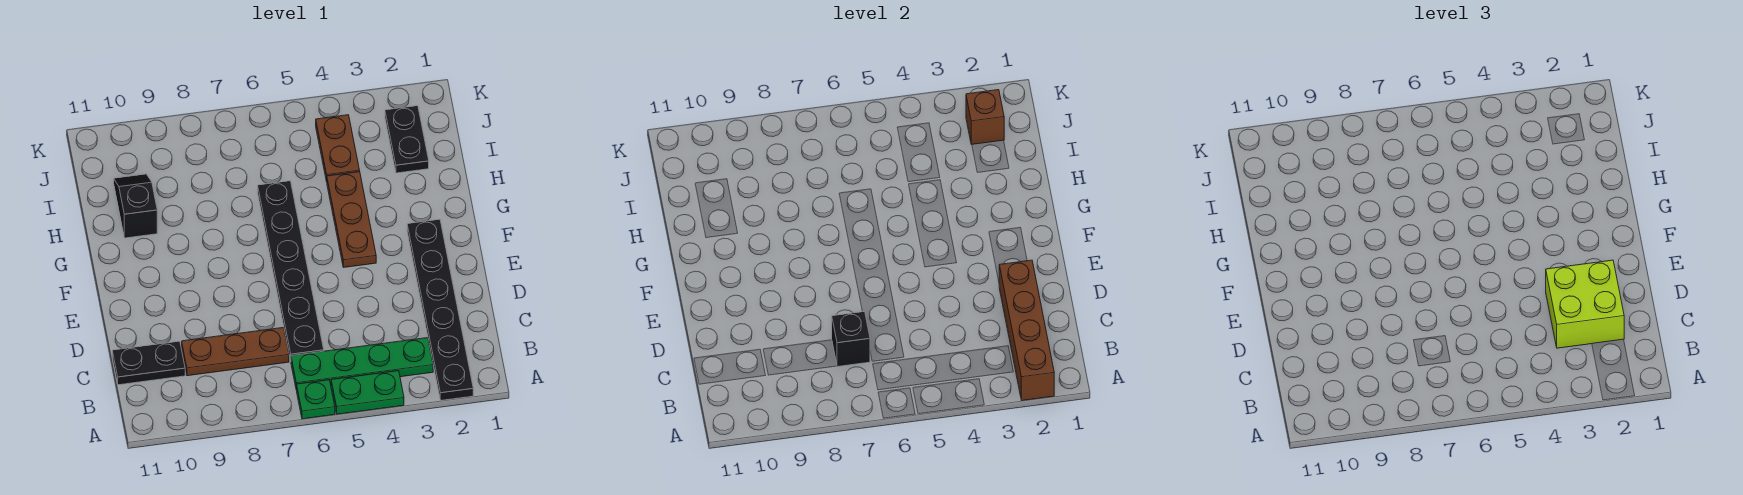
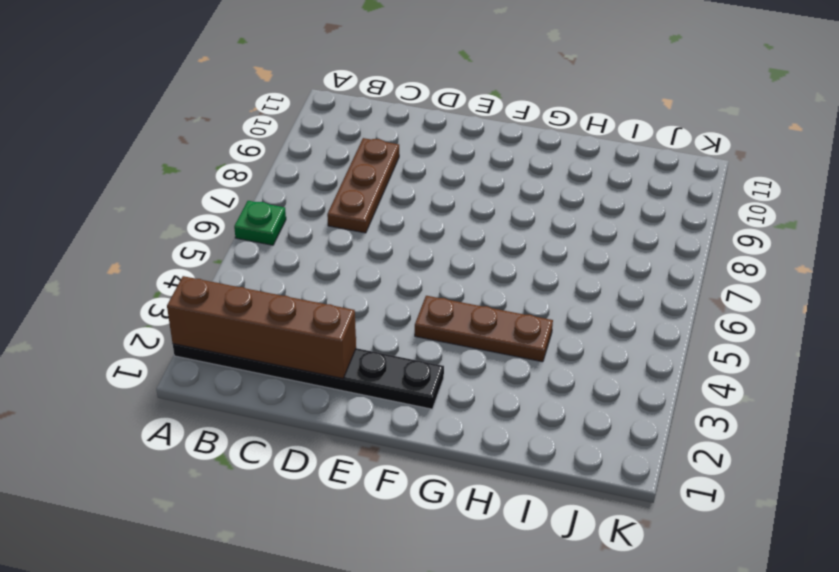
none -> green 1x2 plate [331,371,404,414]
none -> green 1x4 plate [291,338,433,390]
none -> black 1x6 plate [258,181,324,360]

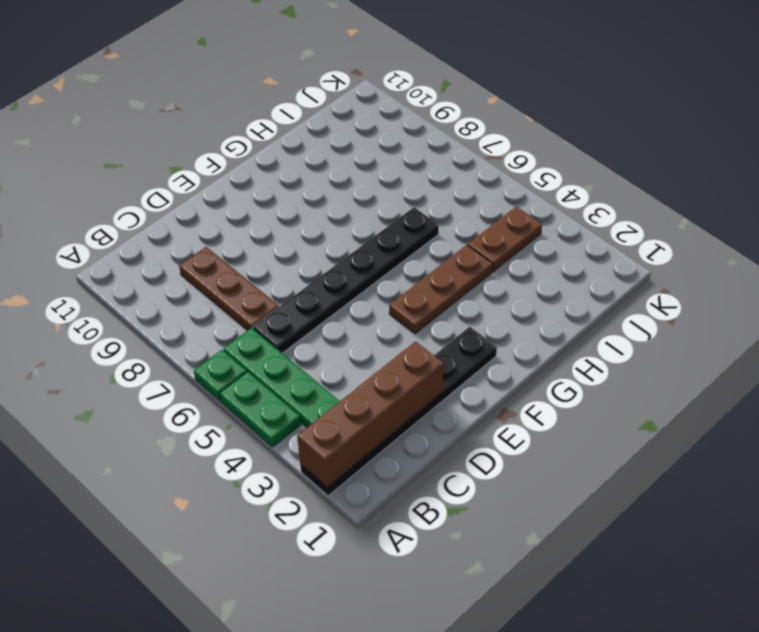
none -> black 1x2 plate [112,341,185,385]
none -> black 1x2 slope [114,174,157,238]
none -> black 1x2 plate [385,106,429,173]

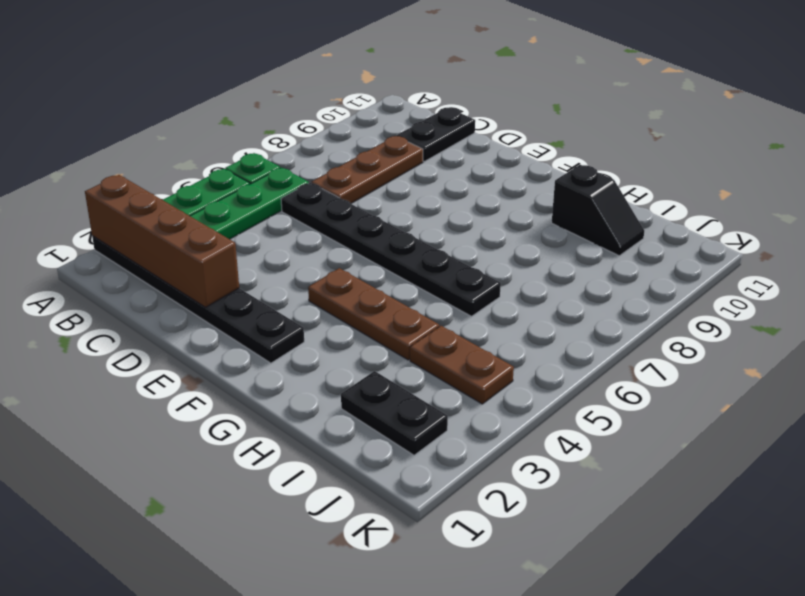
none -> black 1x1 brick [832,312,870,367]
none -> brown 1x1 brick [966,90,1004,144]
none -> lime 2x2 brick [1546,260,1624,348]

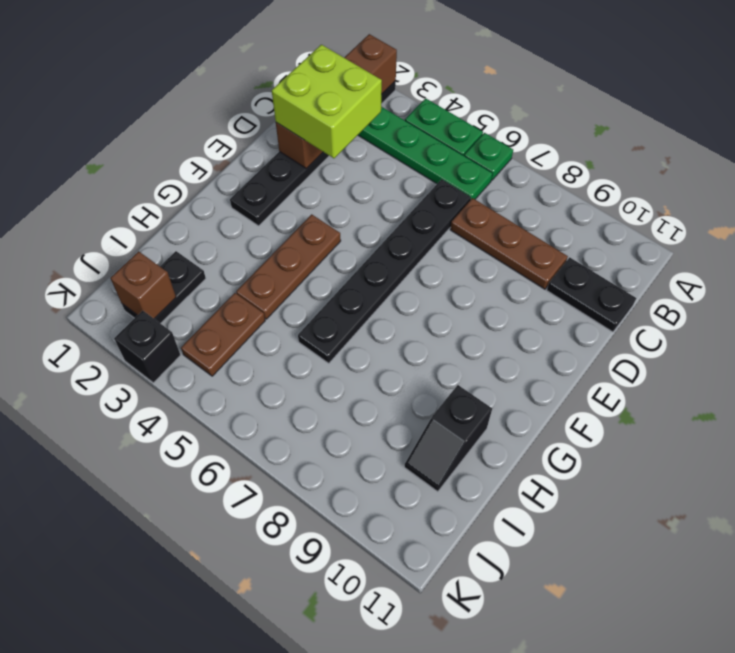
black 1x1 brick [114,311,180,383] -> black 1x1 brick moved to [832,312,870,367]

